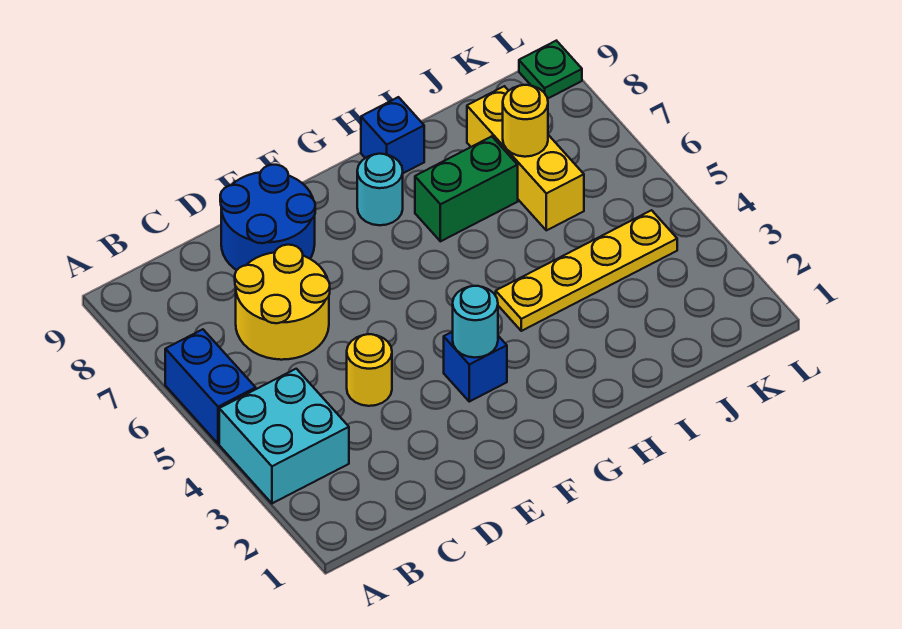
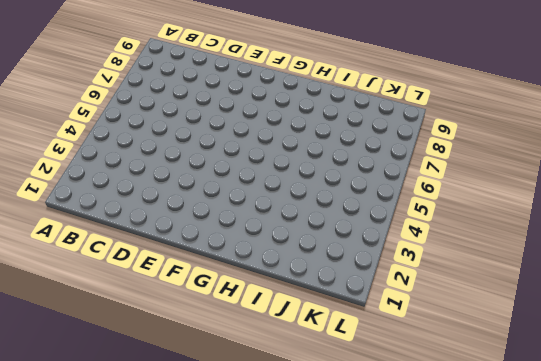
none -> cyan 2x2 brick [219,369,349,503]
none -> blue 1x2 brick [165,329,256,444]
none -> yellow 2x2 round brick [235,245,330,360]

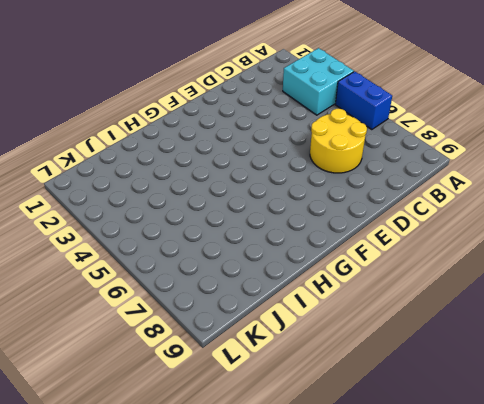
none -> yellow 1x1 round brick [347,334,392,406]
none -> blue 2x2 round brick [220,165,315,270]
none -> blue 1x1 brick [444,332,507,402]

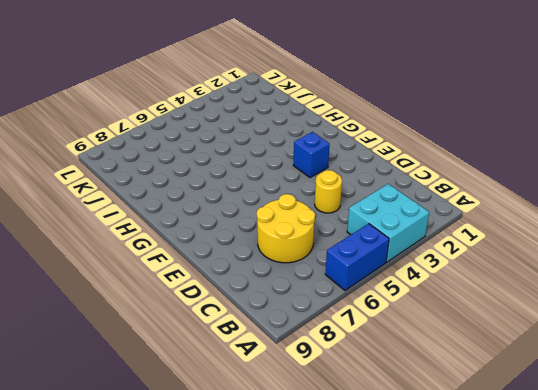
none -> blue 2x2 round brick [220,165,315,270]
none -> cyan 1x1 round brick [357,154,403,225]
none -> yellow 1x4 plate [496,210,677,331]

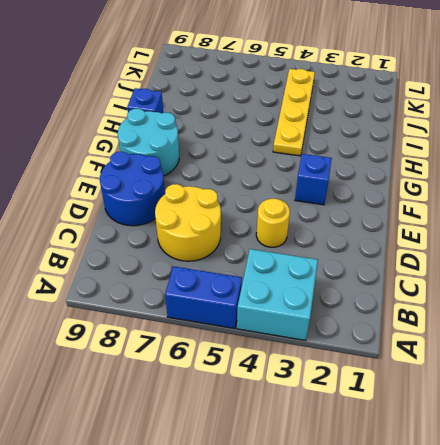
cyan 2x2 round brick [118,109,179,176] -> cyan 1x1 round brick [357,154,403,225]
none -> green 1x2 brick [415,136,518,241]
none -> yellow 1x3 brick [467,86,584,230]
none -> green 1x1 plate [519,41,582,99]

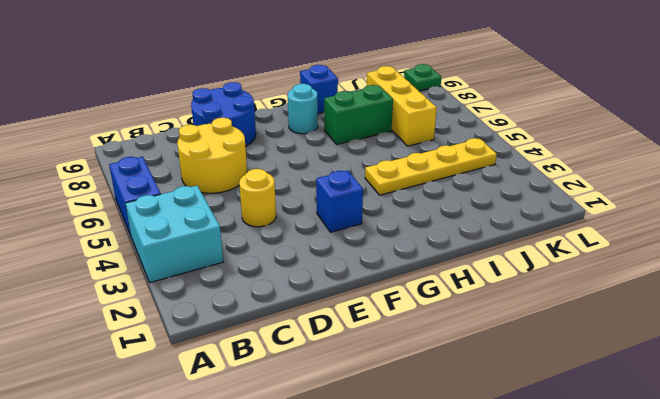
none -> cyan 1x1 round brick [453,286,498,358]
none -> yellow 1x1 round brick [503,85,548,157]

